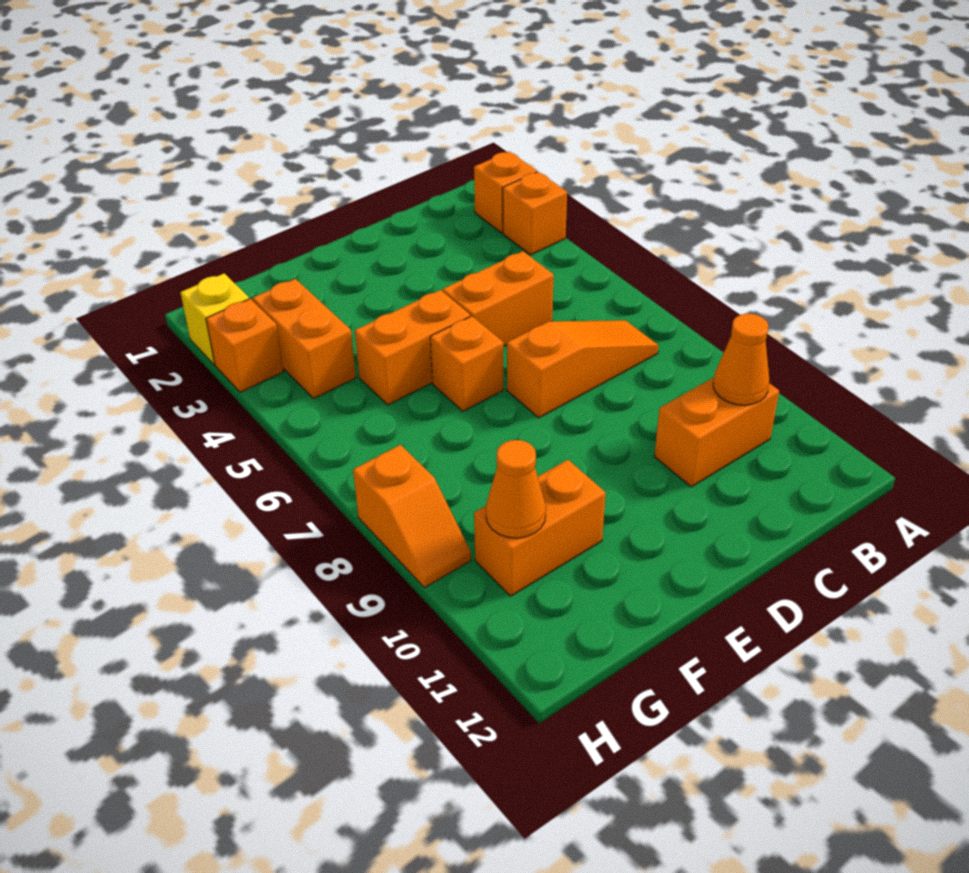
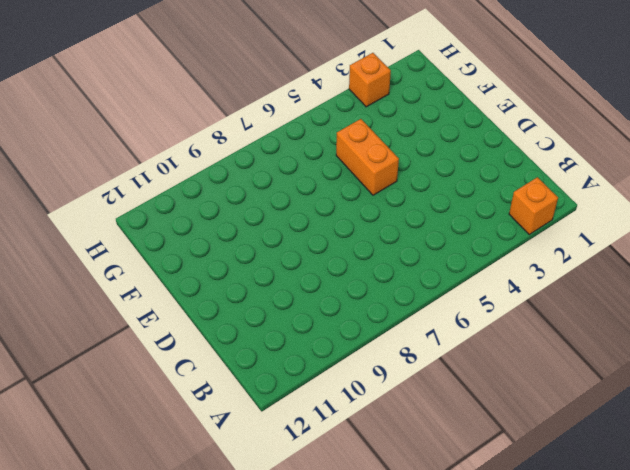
none -> orange 1x1 brick [503,172,567,255]
none -> orange 1x3 slope [507,320,659,418]
none -> orange 1x2 brick [654,377,779,487]

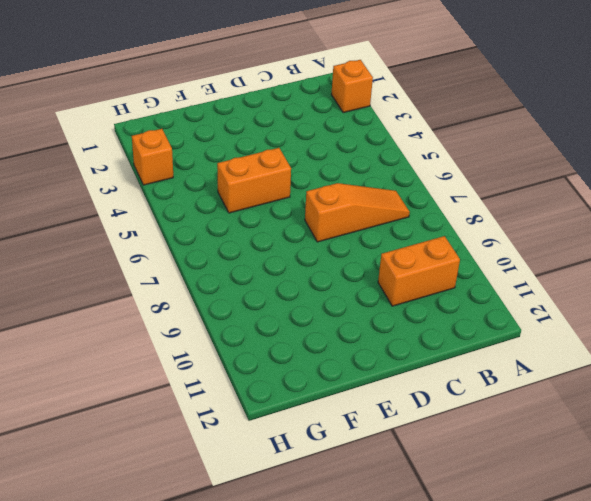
none -> orange 1x1 brick [503,172,567,255]
none -> orange 1x2 brick [443,251,554,347]
none -> orange 1x1 brick [430,316,503,411]

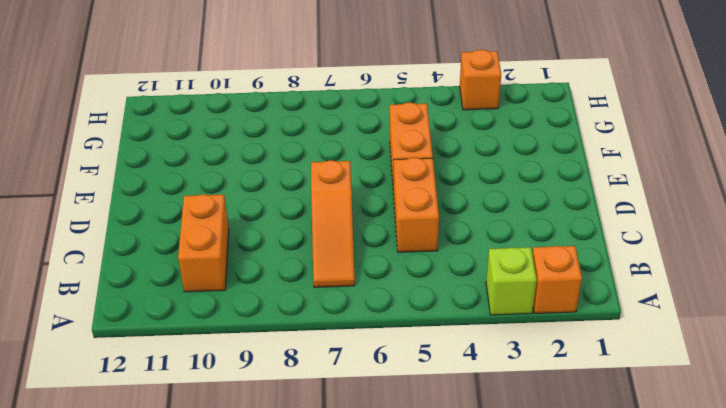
lime 1x1 brick [486,247,537,315] -> orange 1x1 brick [503,172,567,255]
none -> orange 1x1 brick [430,316,503,411]
none -> orange 1x2 brick [474,460,606,596]
none -> orange 1x2 brick [253,279,356,399]

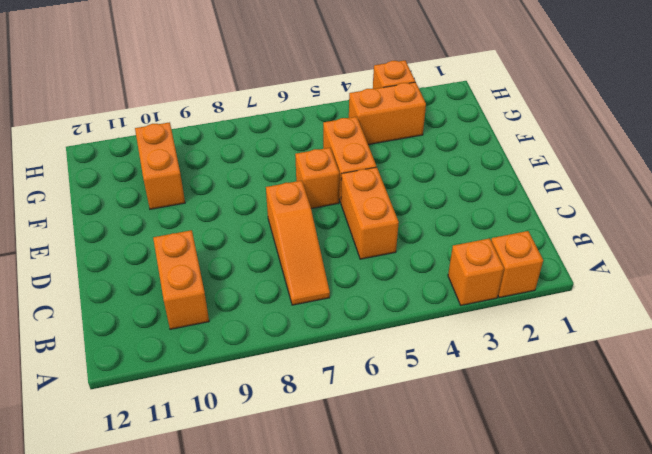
none -> yellow 1x1 brick [180,274,249,365]
none -> orange 1x2 slope [353,445,471,588]
none -> orange 1x1 cone [713,314,769,405]

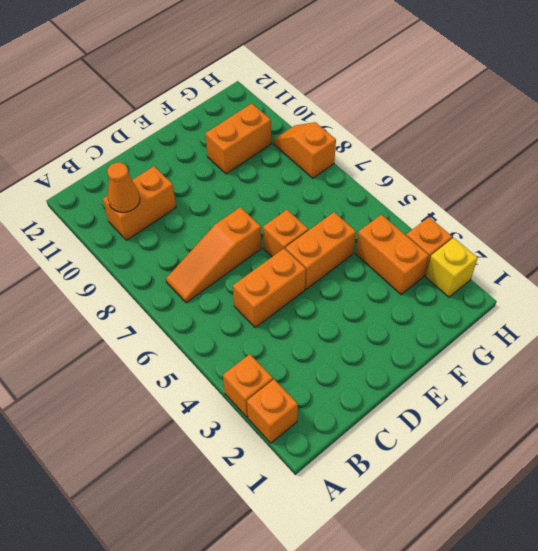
none -> orange 1x1 cone [486,440,546,538]

